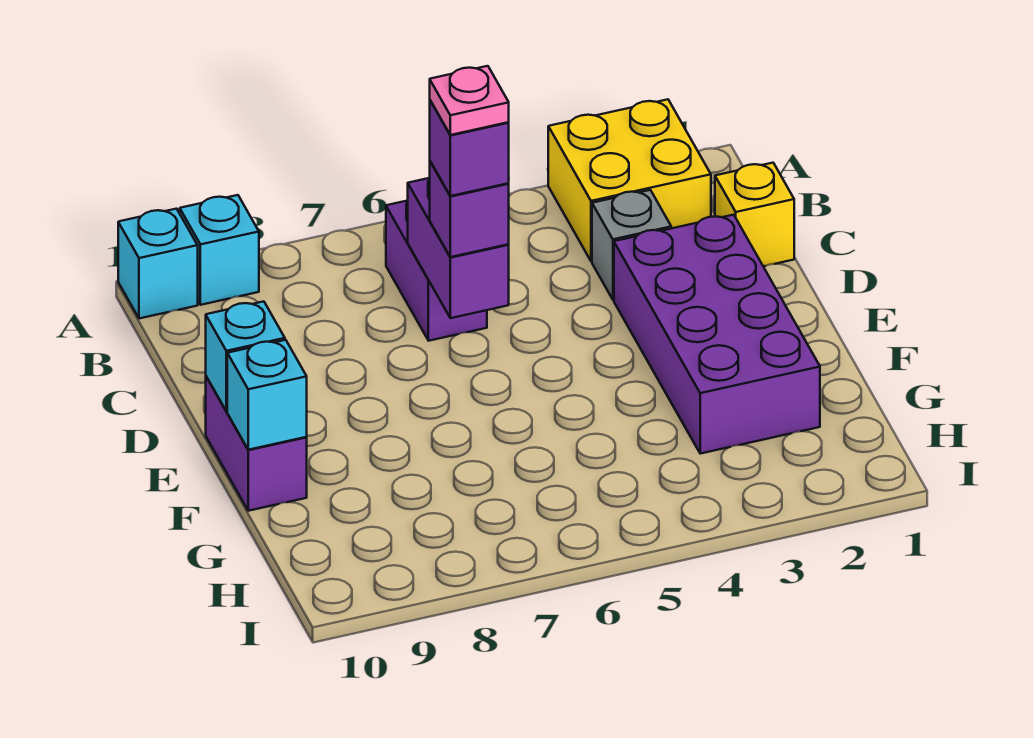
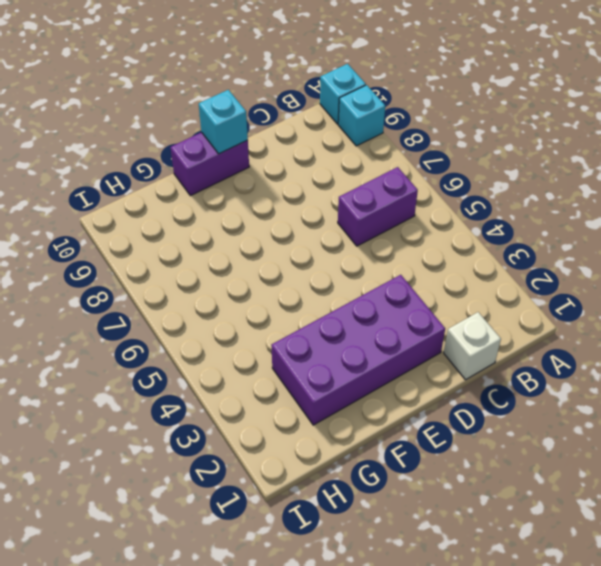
white 1x1 brick [444,312,501,380] -> yellow 1x1 brick [715,163,794,266]
none -> yellow 2x2 brick [548,99,711,261]
none -> grey 1x1 brick [592,190,671,300]
none -> purple 1x2 brick [408,178,509,318]

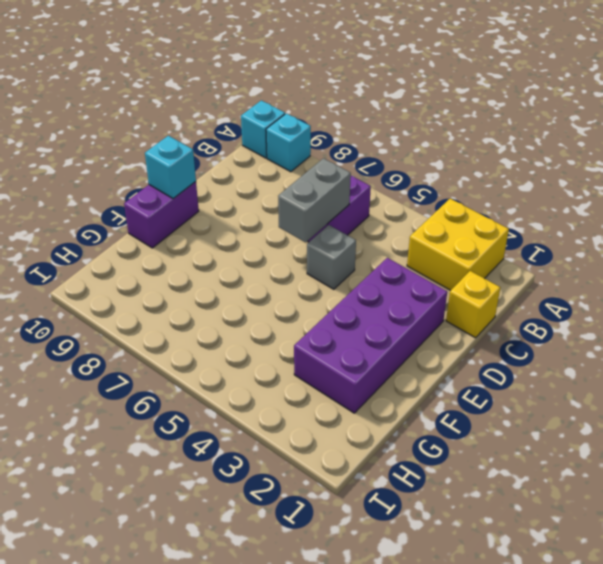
grey 1x2 brick [278,158,351,242] -> purple 1x2 brick [408,178,509,318]
grey 1x1 brick [307,225,356,289] -> grey 1x1 brick moved to [592,190,671,300]
none -> cyan 1x1 brick [227,340,307,450]
none -> purple 1x1 brick [430,162,509,257]
none -> purple 1x1 brick [430,100,509,196]

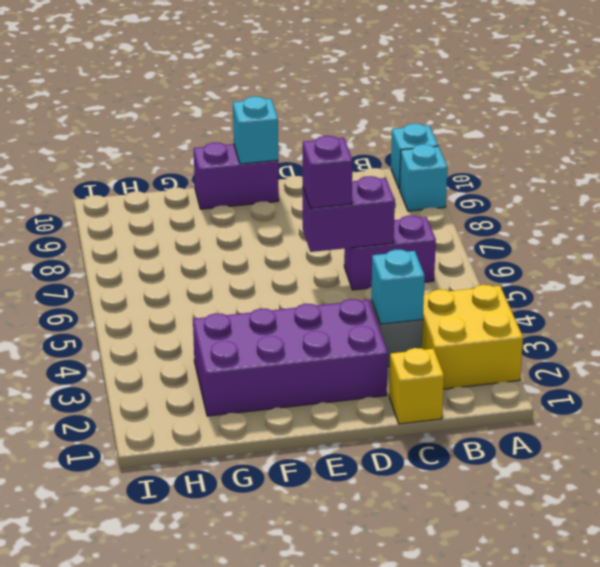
cyan 1x1 brick [371,250,425,324] -> cyan 1x1 brick moved to [227,340,307,450]
none -> purple 1x1 brick [430,100,509,196]
none -> pink 1x1 plate [430,66,509,135]

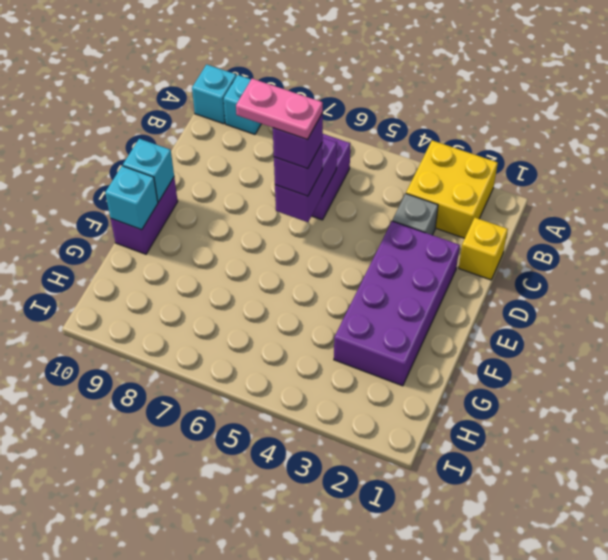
pink 1x2 plate [236,79,323,140] -> pink 1x1 plate [430,66,509,135]

